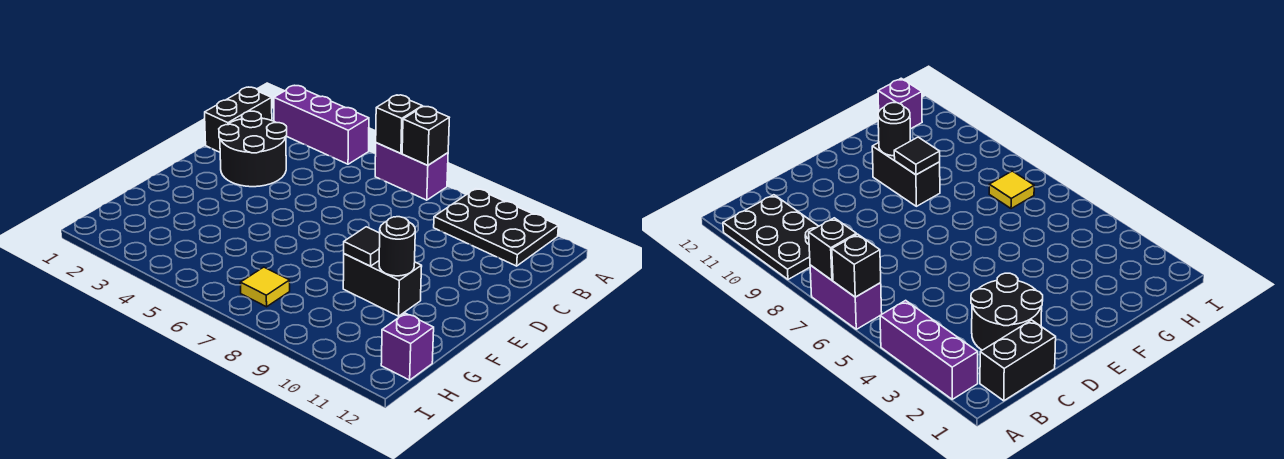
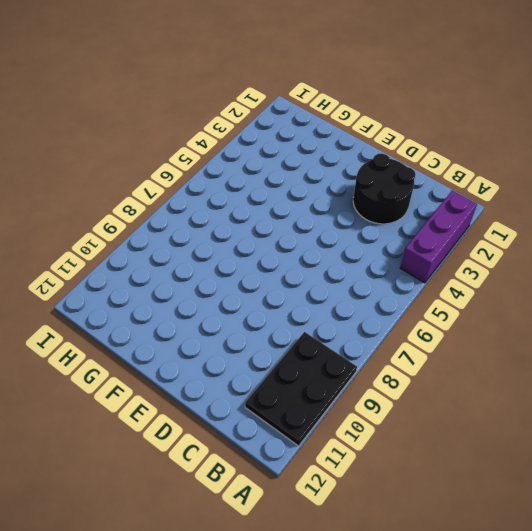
none -> purple 1x2 brick [375,143,448,200]
none -> black 1x2 brick [205,87,272,152]
none -> black 1x2 brick [343,254,422,316]

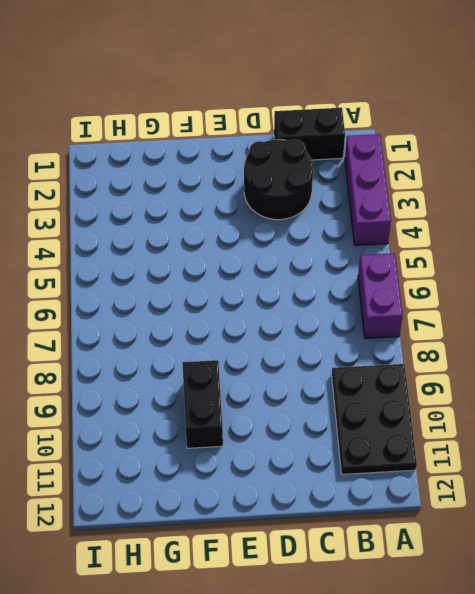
none -> yellow 1x1 tile [240,267,290,307]
none -> purple 1x1 brick [381,313,434,380]
none -> black 1x1 brick [376,95,422,153]

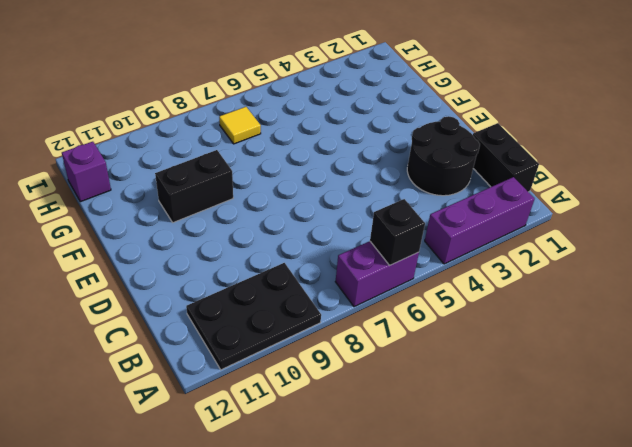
none -> black 1x1 brick [402,107,449,165]
none -> black 1x1 tile [344,227,380,266]
none -> black 1x1 round brick [379,217,415,276]

